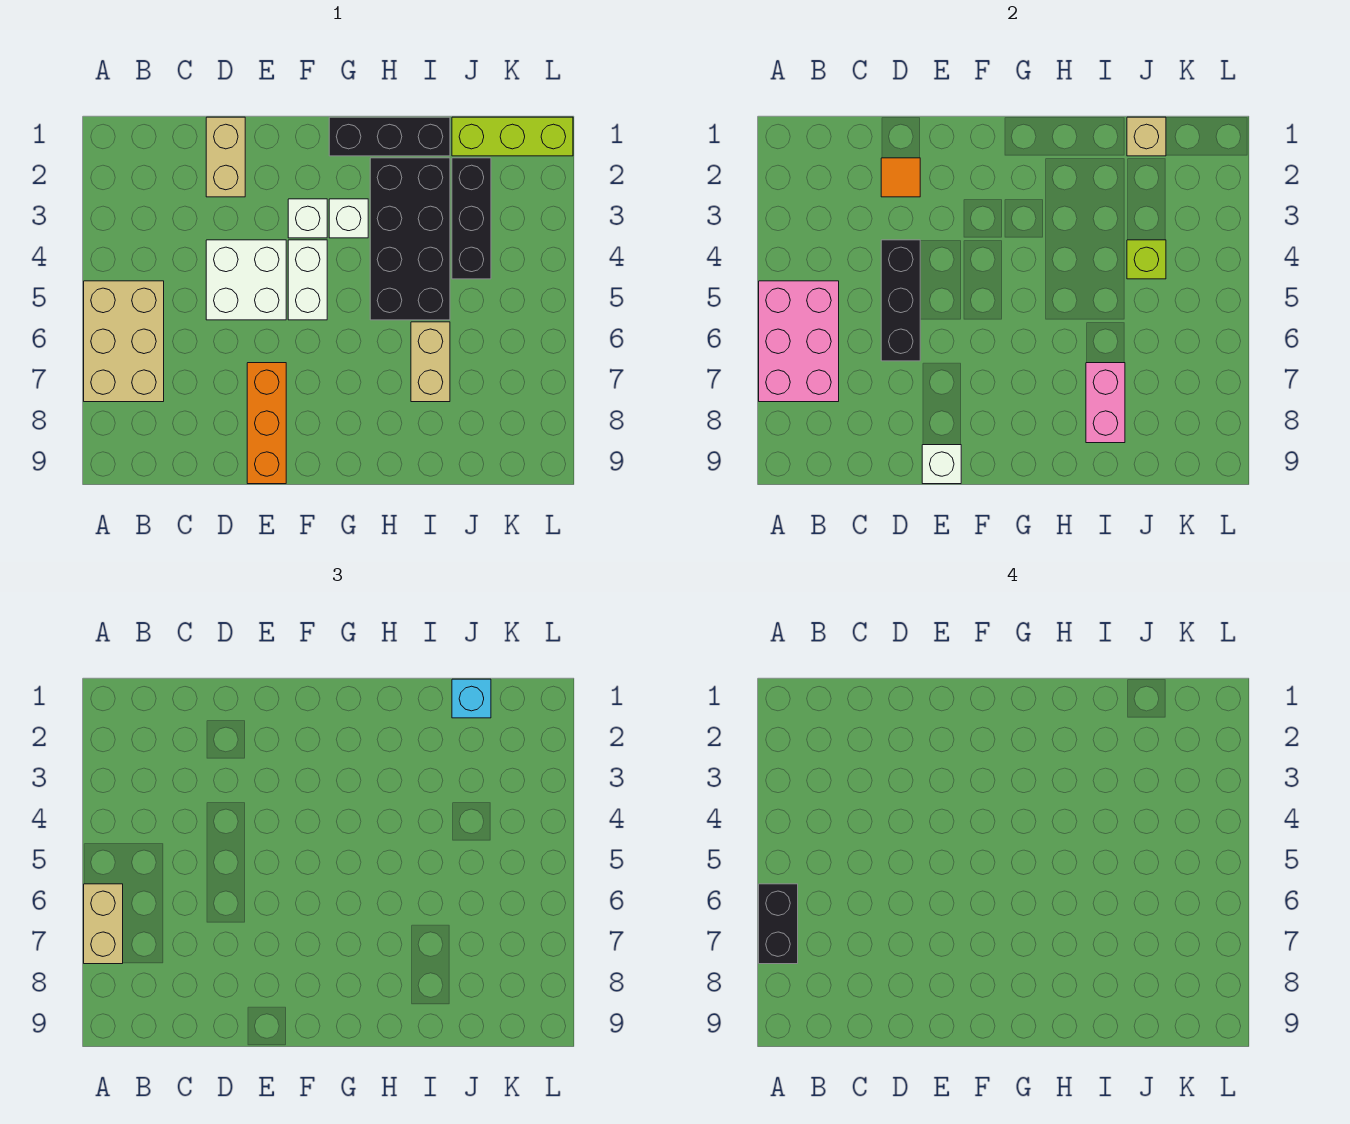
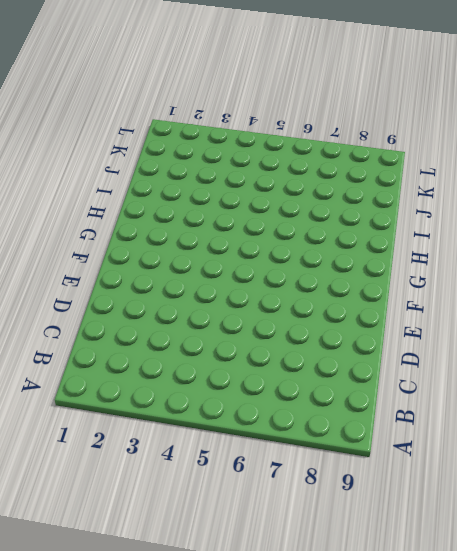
none -> tan 2x3 brick [84,281,164,402]
none -> tan 1x2 brick [206,117,245,197]
none -> white 2x2 brick [206,240,286,320]

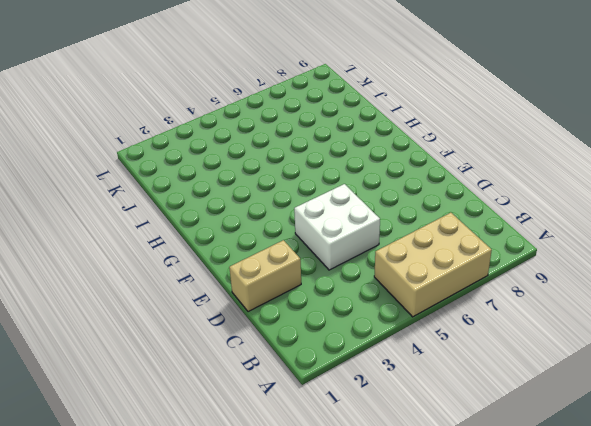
none -> orange 1x3 brick [247,363,286,484]
none -> white 1x1 brick [288,199,327,238]
none -> white 1x2 brick [288,240,327,320]

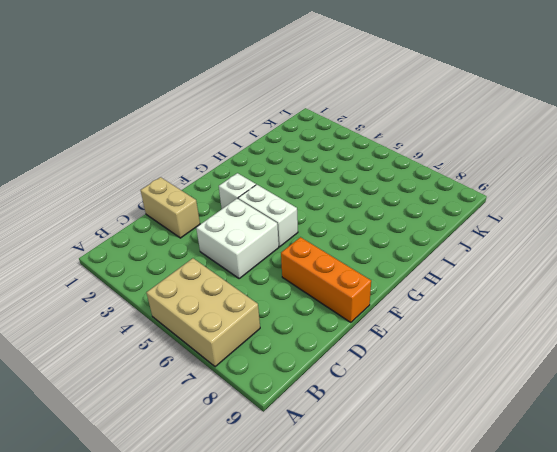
none -> black 1x3 brick [329,117,450,156]
none -> white 1x1 brick [329,199,368,238]
none -> black 2x4 brick [370,158,450,320]

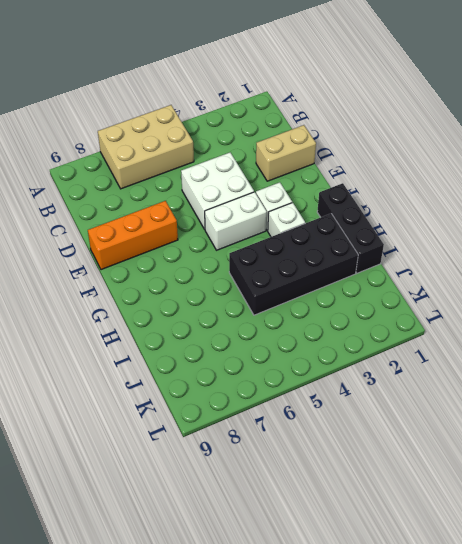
none -> tan 1x2 brick [411,322,450,402]
none -> lime 1x3 brick [452,117,573,156]
none -> black 1x3 brick [452,158,491,279]

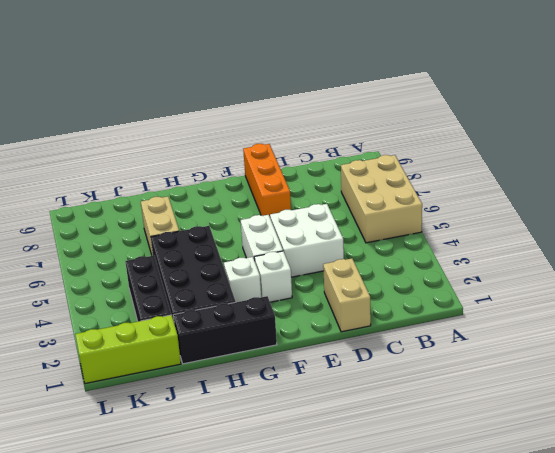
none -> pink 2x3 brick [759,281,839,402]
none -> orange 1x1 tile [881,158,920,197]
none -> black 1x3 brick [881,240,920,361]

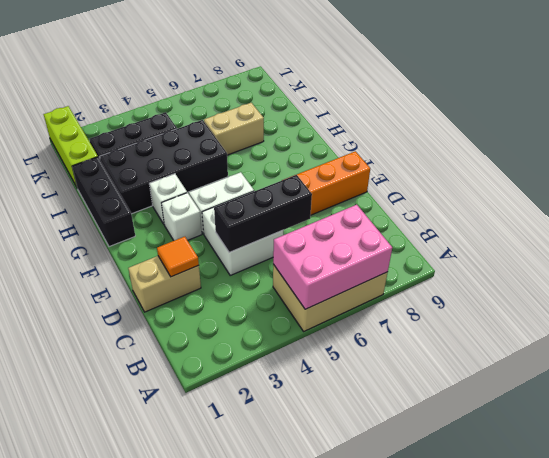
none -> white 1x1 brick [922,445,961,484]
none -> pink 1x2 brick [1086,363,1125,443]
none -> tan 1x1 brick [1127,117,1166,156]

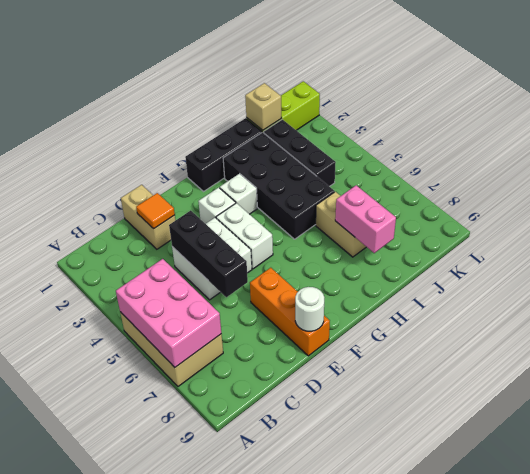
white 1x1 round brick [295,287,324,331] -> white 1x1 brick [922,445,961,484]
none -> lime 1x1 brick [1127,240,1166,279]
none -> tan 1x2 brick [84,884,123,964]
none -> cyan 1x1 brick [452,679,491,718]

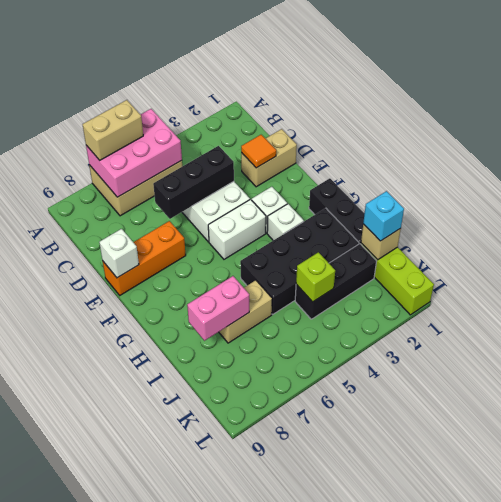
none -> black 1x2 brick [759,884,798,964]

